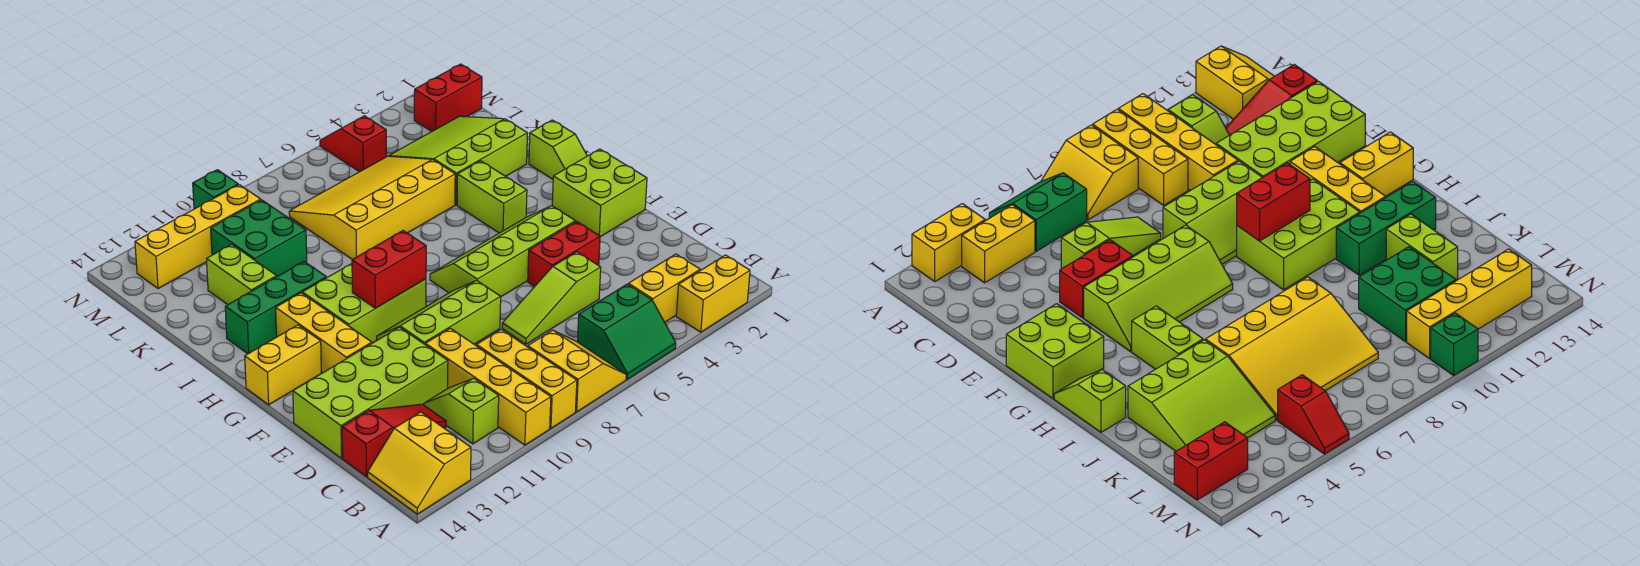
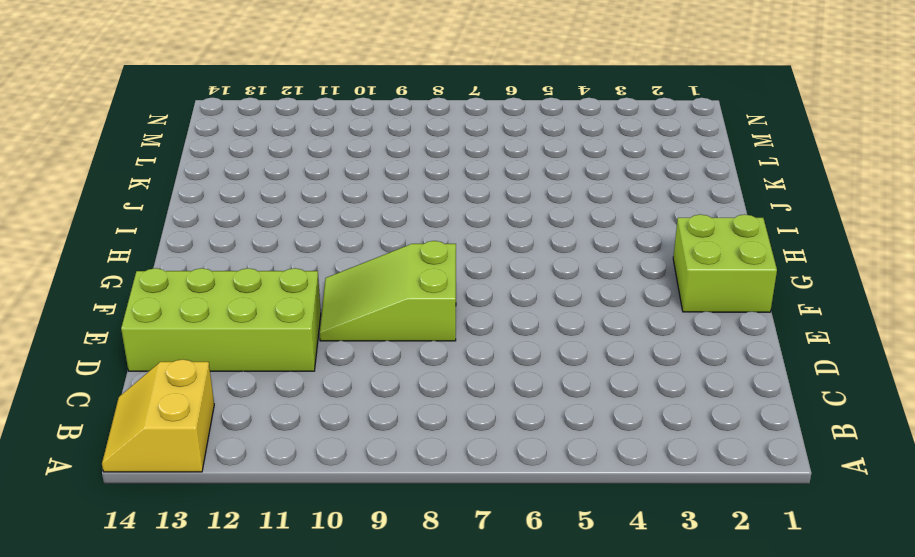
lime 2x3 slope [320,241,456,341] -> lime 2x3 slope turned to [377,280,501,344]
none -> yellow 1x2 brick [676,255,750,332]
none -> green 2x2 slope [578,284,676,379]
none -> yellow 2x2 slope [528,330,626,412]
none -> yellow 1x3 brick [477,330,577,428]

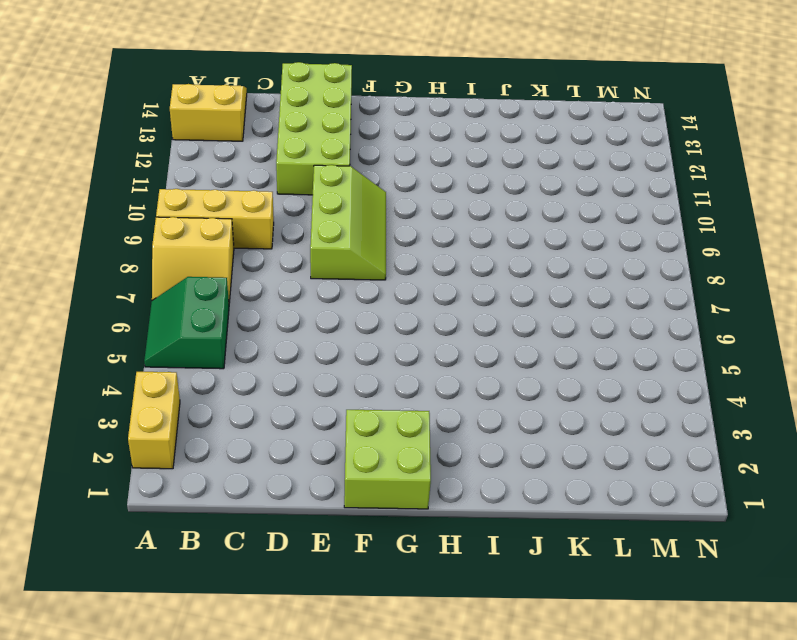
none -> yellow 1x4 brick [425,328,551,445]
none -> yellow 1x2 brick [628,254,700,322]
none -> lime 1x2 slope [424,378,499,444]
none -> red 1x3 slope [342,404,446,477]

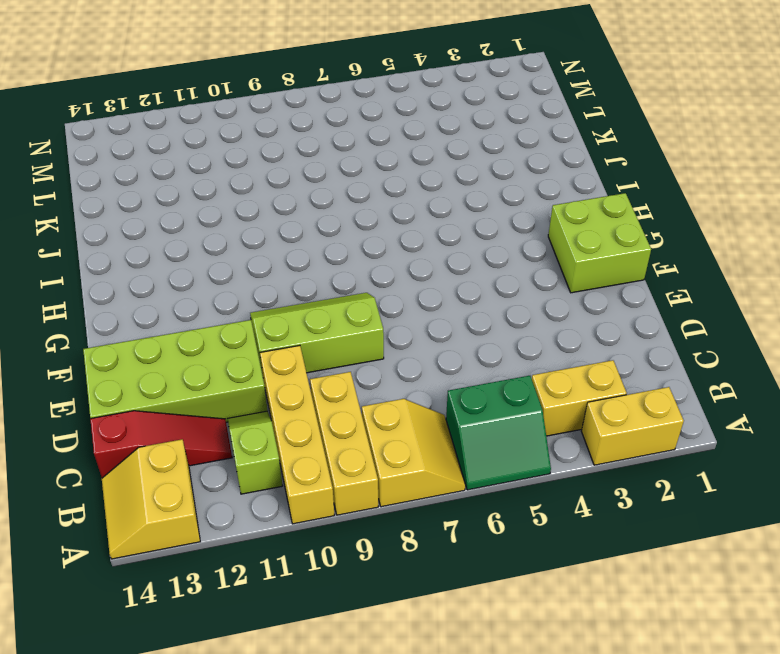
none -> lime 1x3 slope [502,252,601,344]
none -> red 1x2 brick [528,222,600,287]
none -> lime 2x4 slope [430,206,575,297]
none -> yellow 1x3 brick [276,293,372,373]

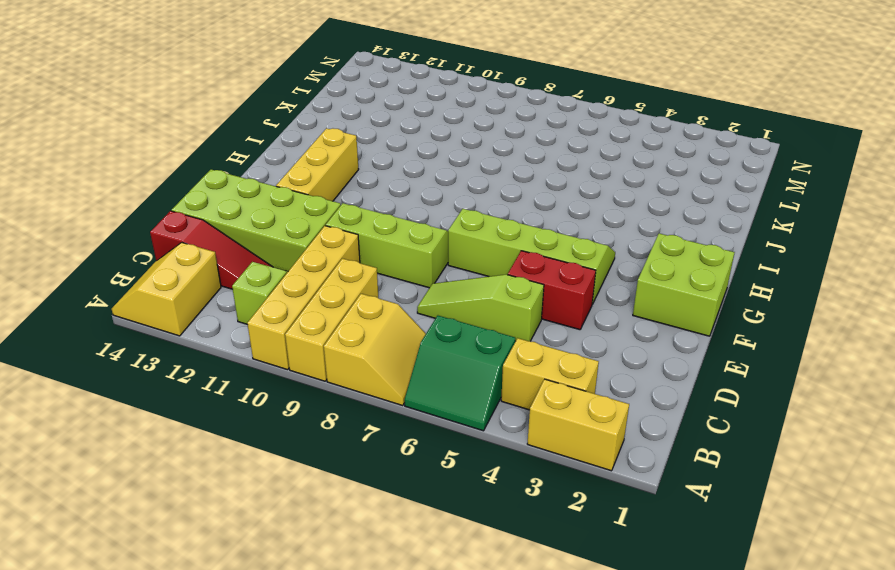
none -> lime 2x3 brick [302,264,426,343]
none -> yellow 1x2 brick [245,325,321,405]
none -> lime 1x2 slope [529,120,587,179]
none -> lime 1x2 brick [457,161,527,233]

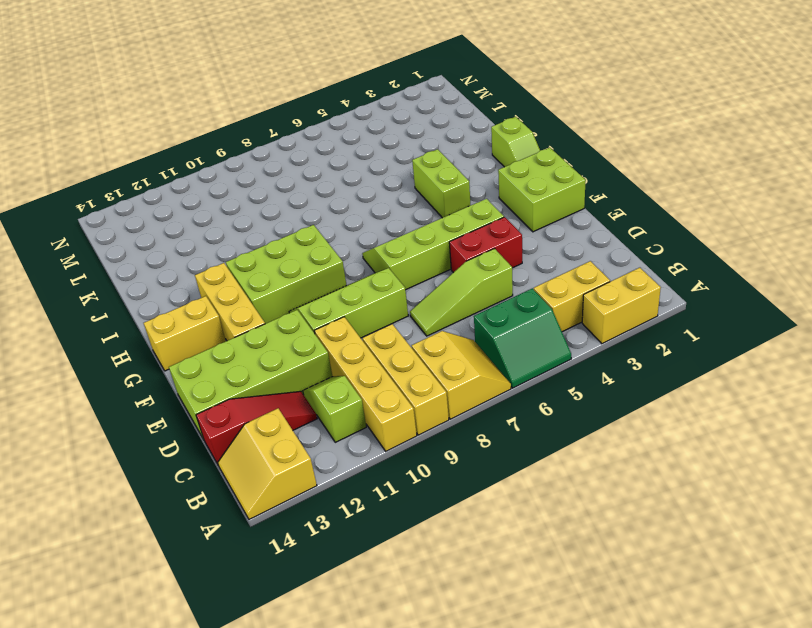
none -> green 1x3 brick [225,262,326,354]
none -> lime 3x3 slope [389,116,528,205]
none -> yellow 3x4 slope [289,156,455,259]
none -> lime 1x2 brick [207,244,277,305]

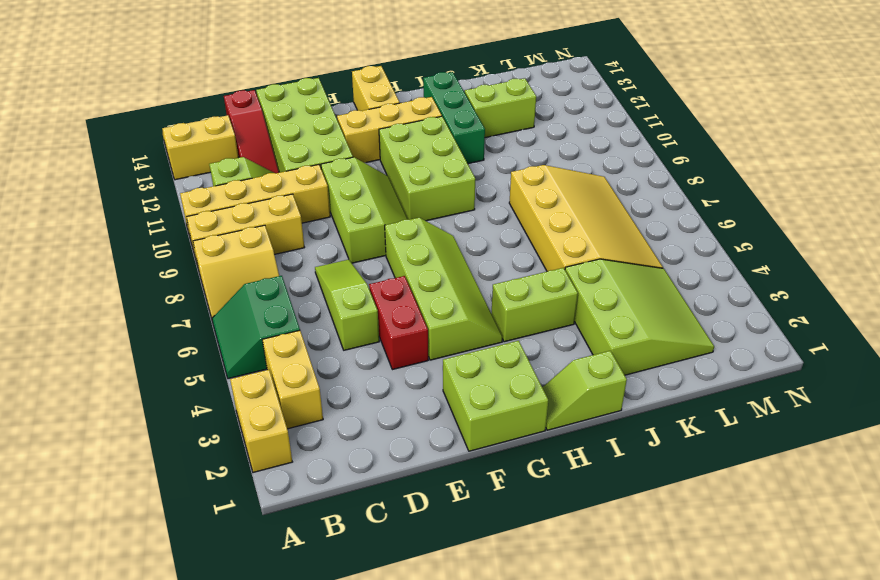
none -> green 2x2 brick [211,200,307,276]
none -> red 1x2 brick [414,64,482,131]
none -> red 1x2 slope [320,116,387,172]
none -> yellow 1x4 brick [135,185,261,289]

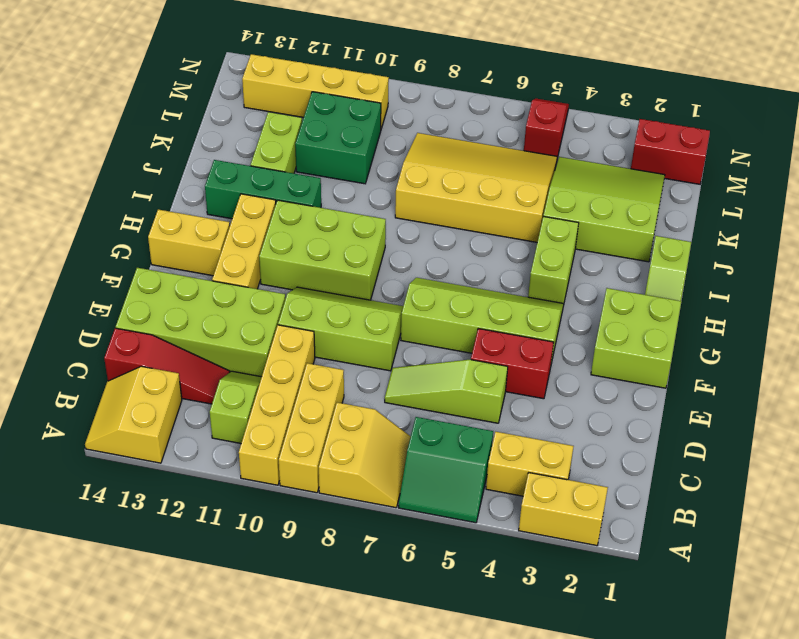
none -> green 1x1 brick [193,170,238,209]
none -> red 1x2 brick [352,231,426,308]

